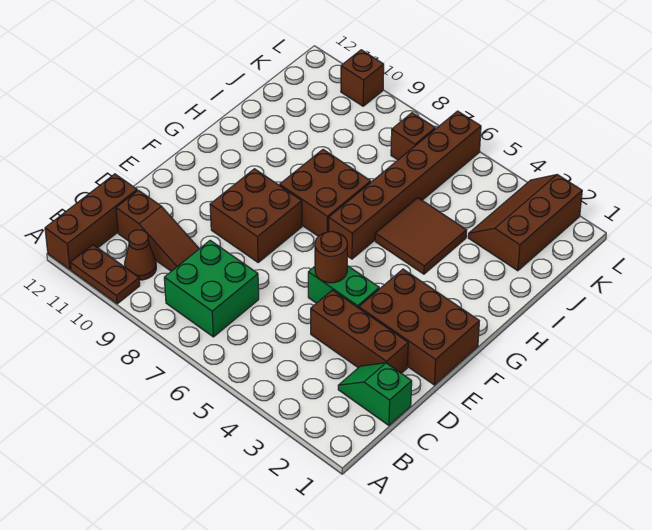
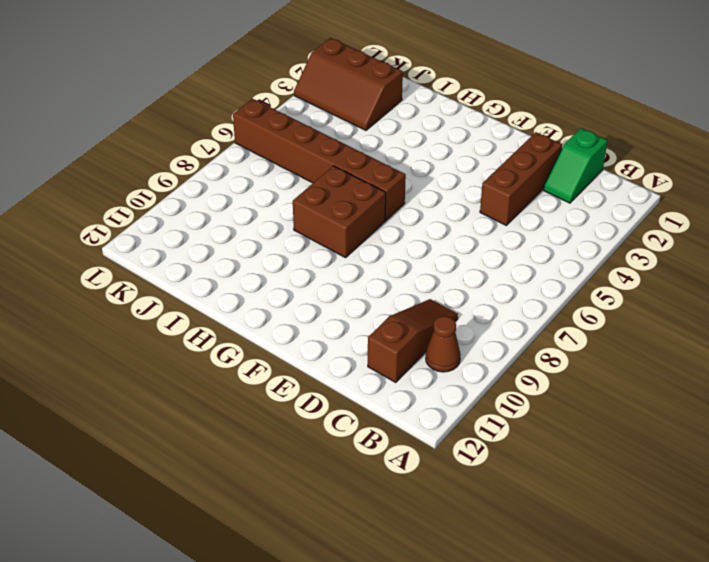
none -> brown 1x2 plate [70,245,140,304]
none -> brown 1x3 brick [45,174,137,269]
none -> green 2x2 brick [164,240,259,337]

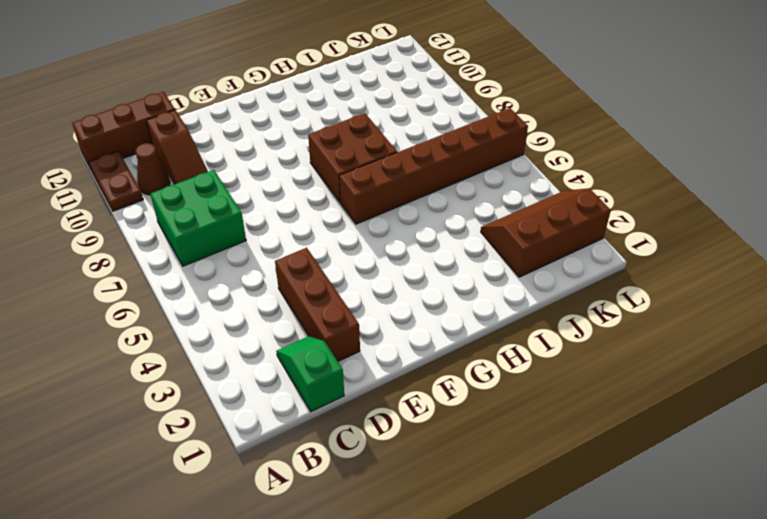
none -> brown 2x3 brick [359,269,479,385]
none -> green 1x2 brick [308,266,379,308]
none -> brown 2x2 brick [210,169,302,262]

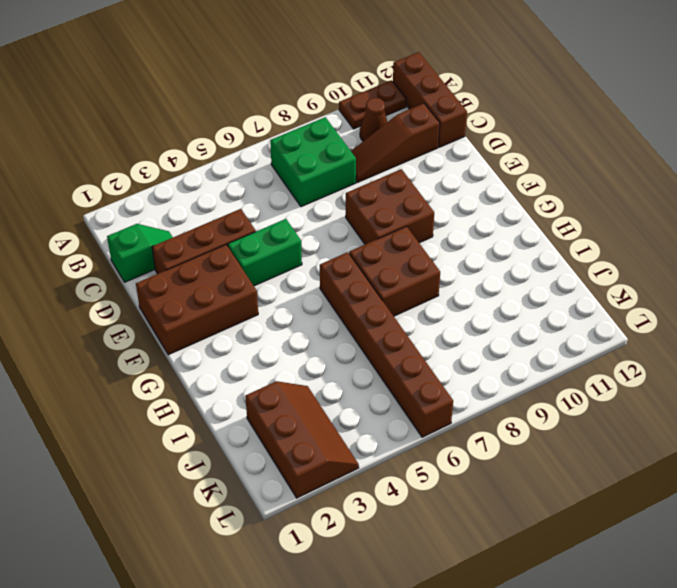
none -> brown 2x2 tile [375,198,467,274]
none -> brown 1x1 brick [391,113,435,160]
none -> brown 1x1 brick [341,50,384,106]

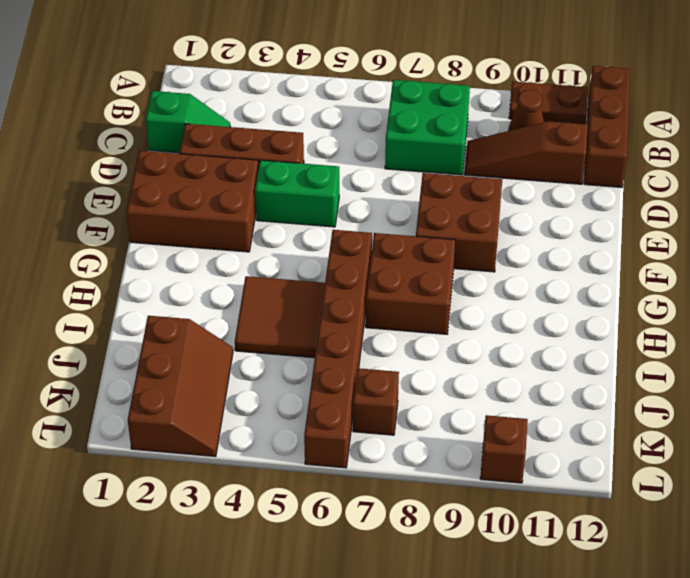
none -> brown 1x1 round brick [315,232,347,283]

